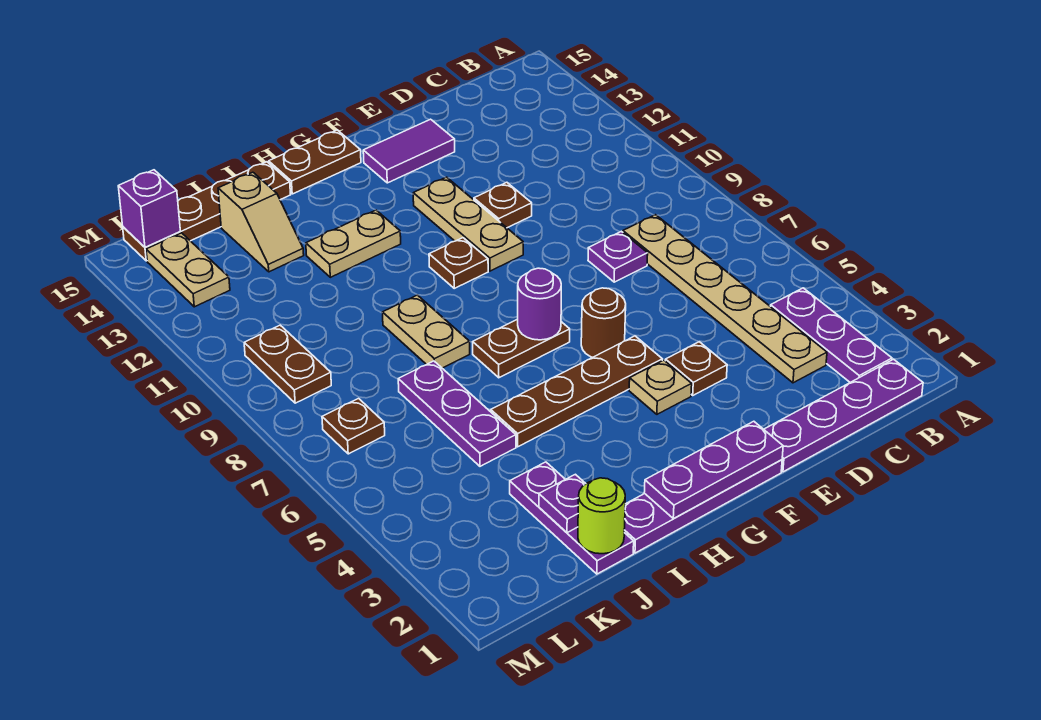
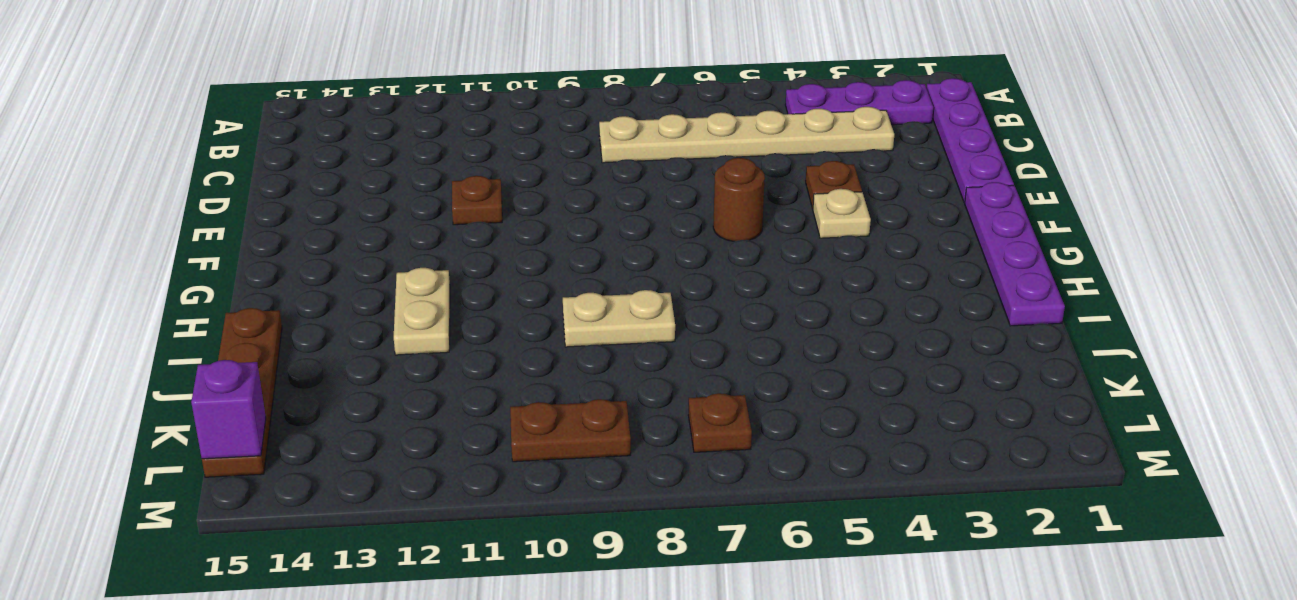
none -> purple 1x1 plate [588,231,648,282]
none -> purple 1x2 tile [363,119,455,183]
none -> brown 1x4 plate [491,336,662,447]

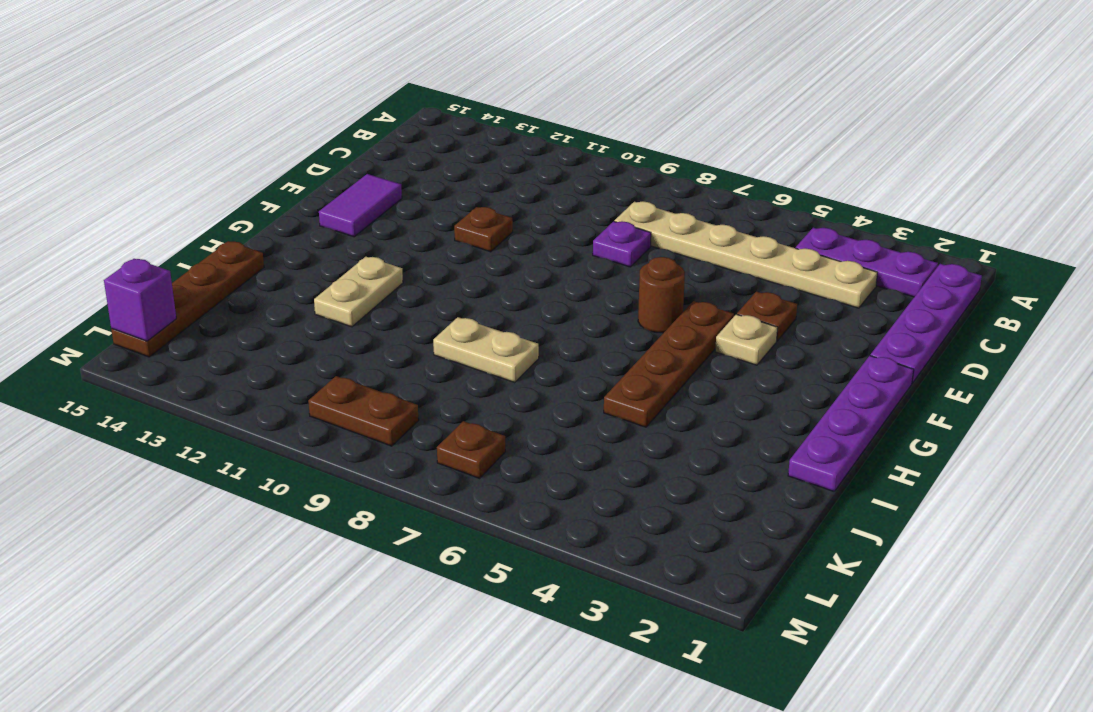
none -> tan 1x3 plate [413,177,523,271]
none -> brown 1x2 plate [473,319,570,378]
none -> brown 1x1 plate [429,238,488,288]

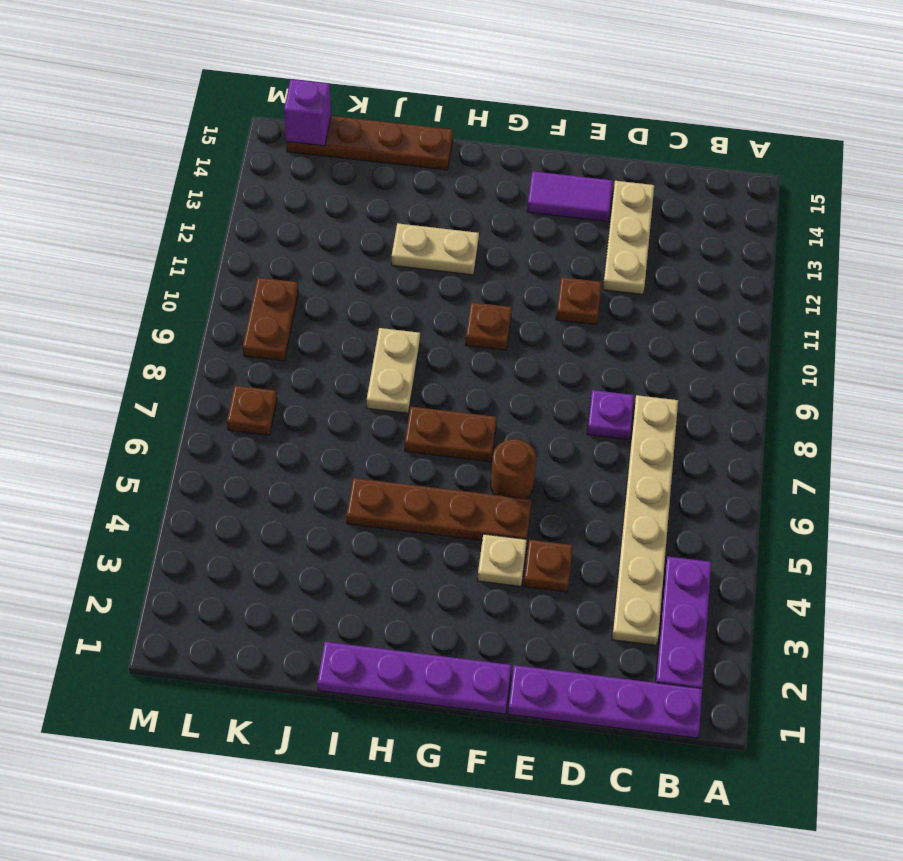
tan 1x3 plate [603,181,654,295] -> tan 1x3 plate moved to [413,177,523,271]
none -> brown 1x2 plate [269,130,361,194]
none -> purple 1x3 plate [510,462,634,574]
none -> purple 1x3 plate [398,361,516,466]

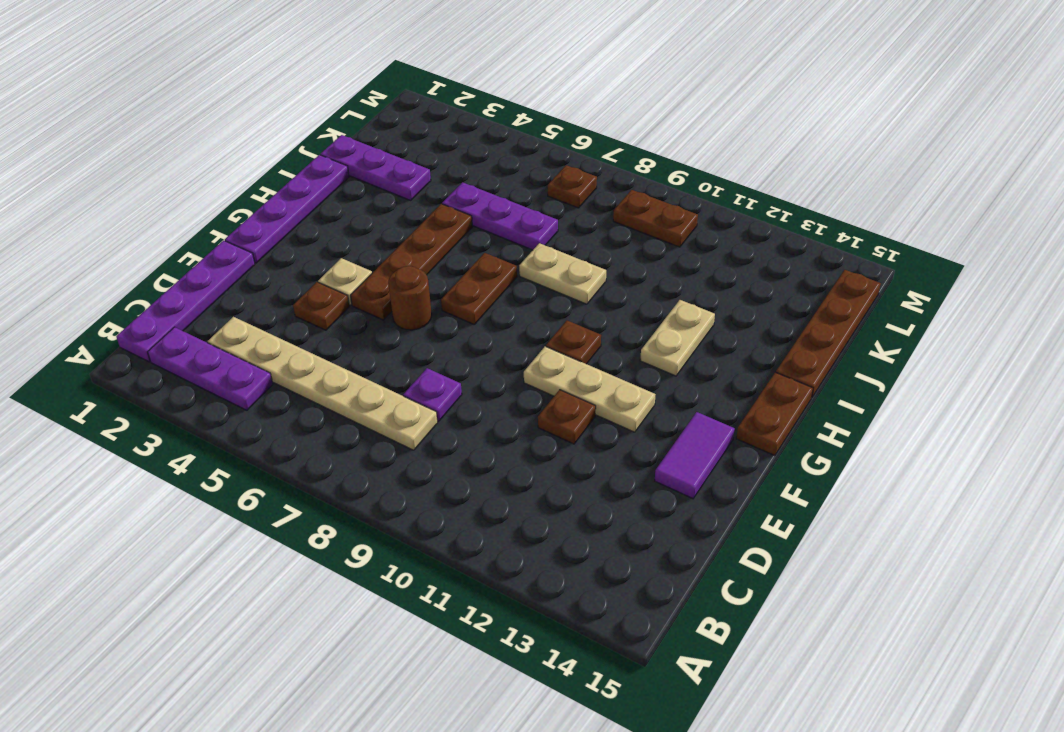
none -> tan 1x2 slope [218,172,304,272]
none -> tan 1x2 plate [146,233,230,307]
none -> purple 1x3 plate [644,421,783,519]

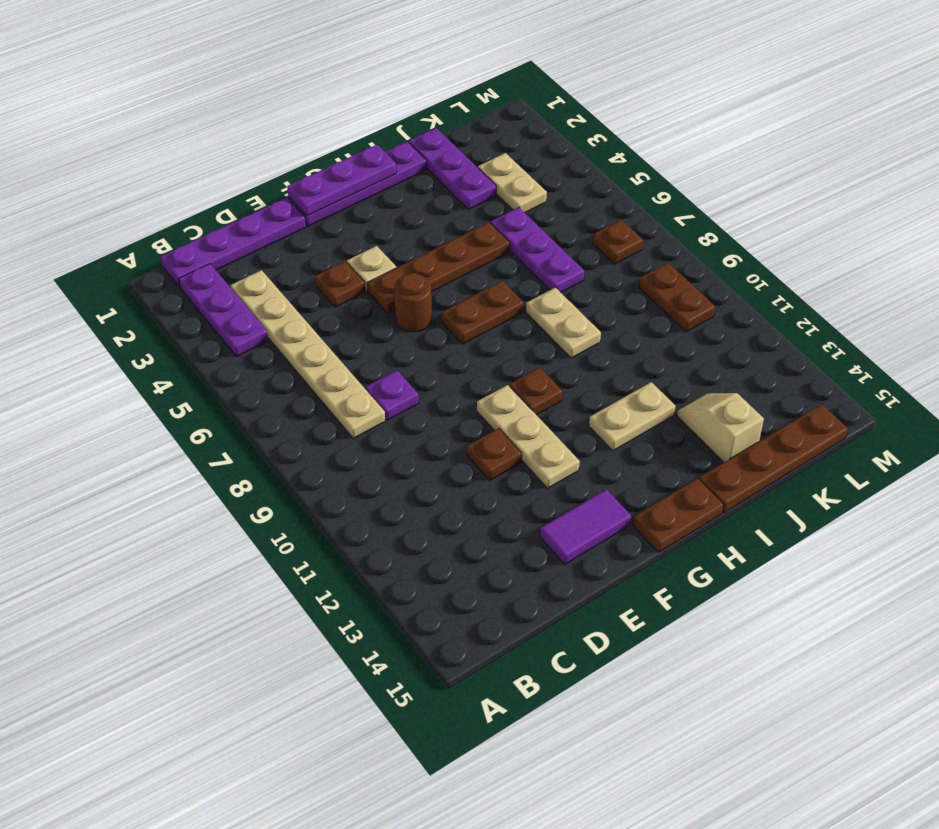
tan 1x2 plate [478,153,547,213] -> tan 1x2 plate moved to [146,233,230,307]
none -> purple 1x1 round brick [518,268,561,340]
none -> lime 1x1 round brick [578,478,625,554]
none -> purple 1x1 plate [539,474,586,533]

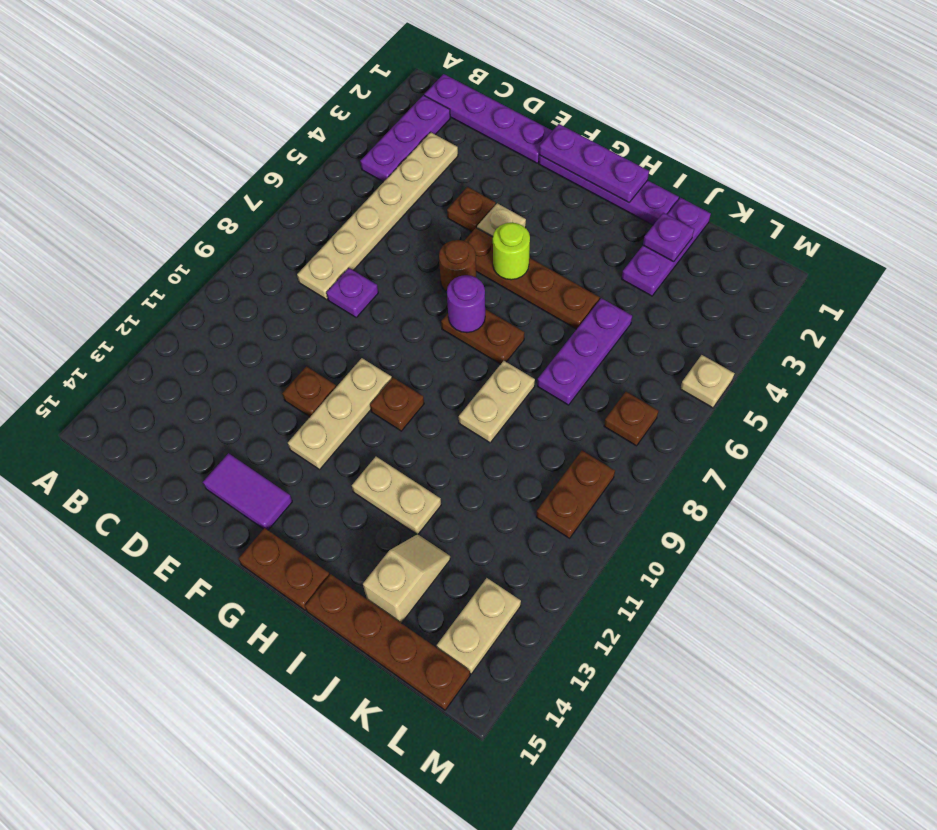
lime 1x1 round brick [493,223,530,280] -> lime 1x1 round brick moved to [578,478,625,554]
tan 1x1 plate [680,355,735,408] -> none
none -> purple 1x1 brick [118,170,180,247]

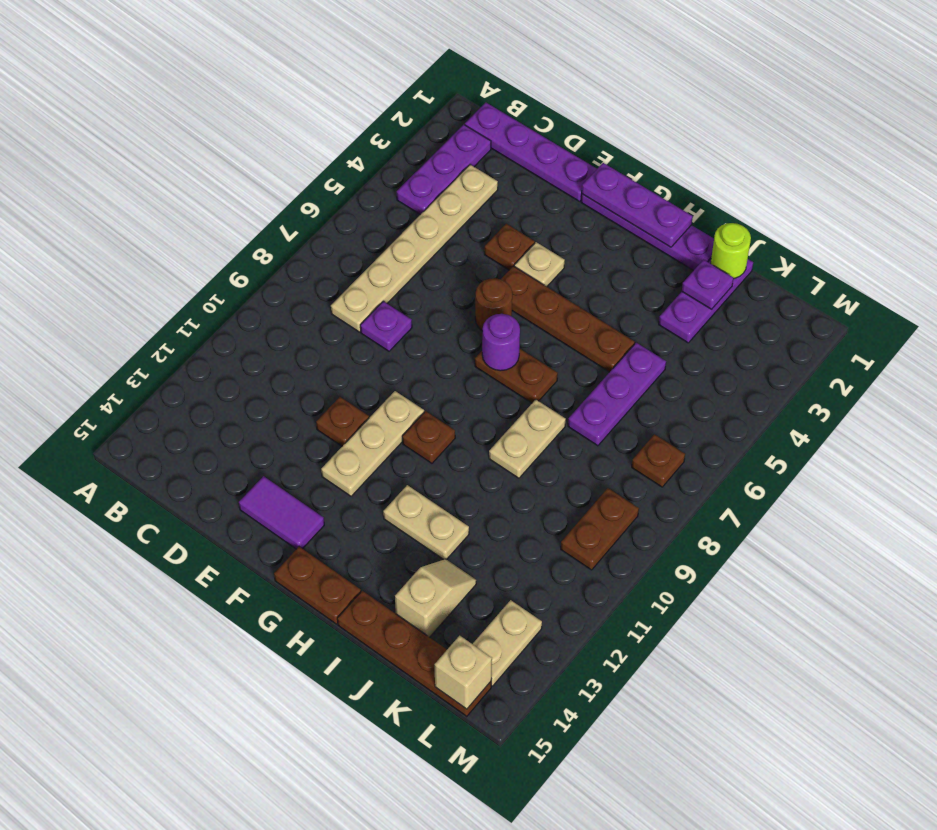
tan 1x1 brick [434,636,492,709] -> purple 1x1 brick [118,170,180,247]

